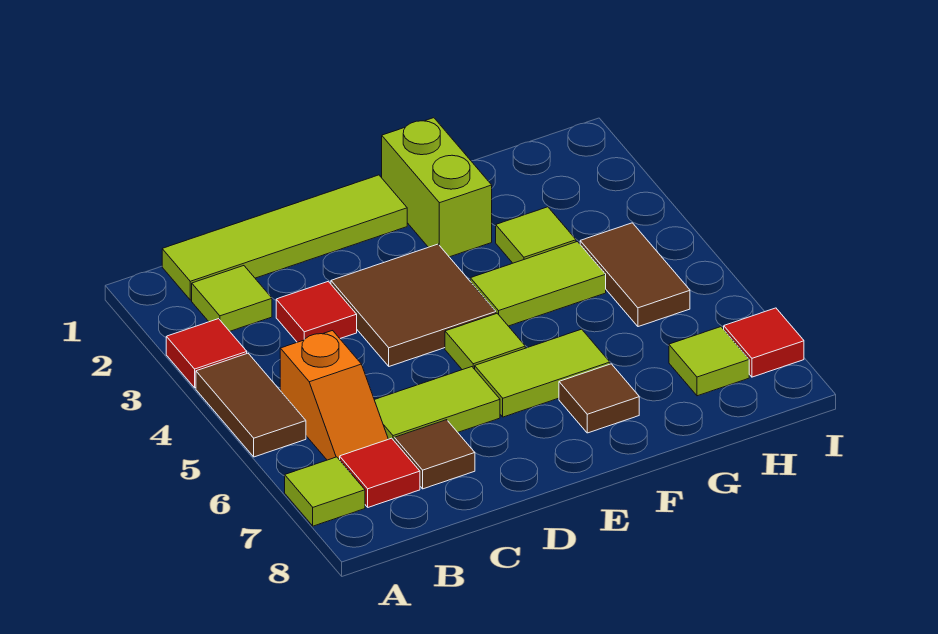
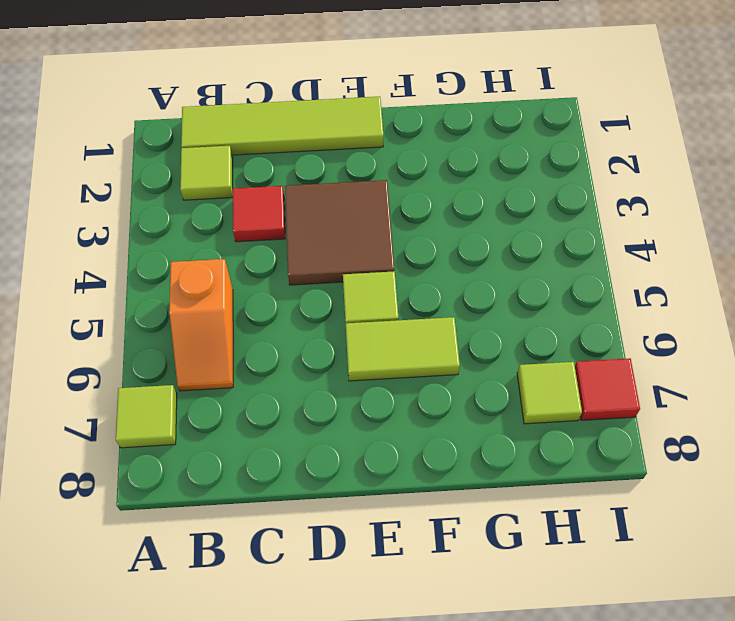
none -> red 1x1 tile [166,319,247,388]
none -> brown 1x2 tile [196,353,306,457]
none -> red 1x1 tile [340,438,420,507]

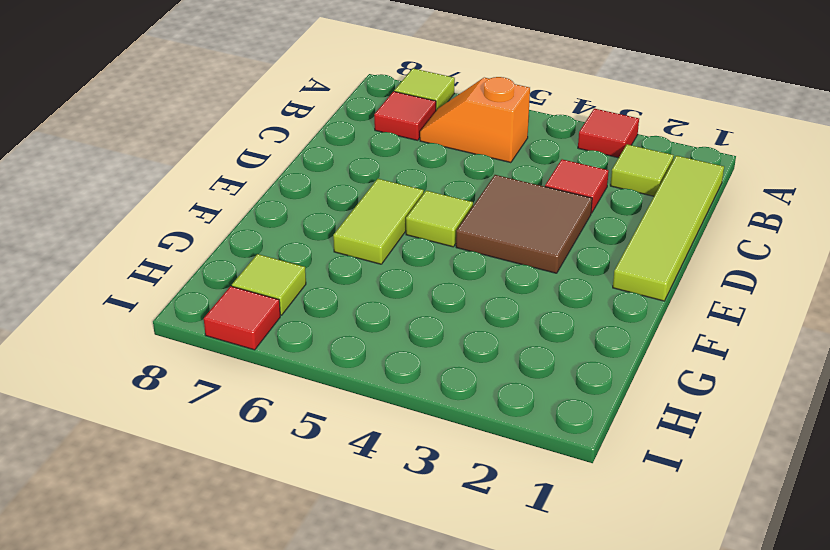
none -> brown 1x2 tile [196,353,306,457]
none -> lime 1x2 tile [375,367,500,440]
none -> brown 1x1 tile [394,420,475,489]

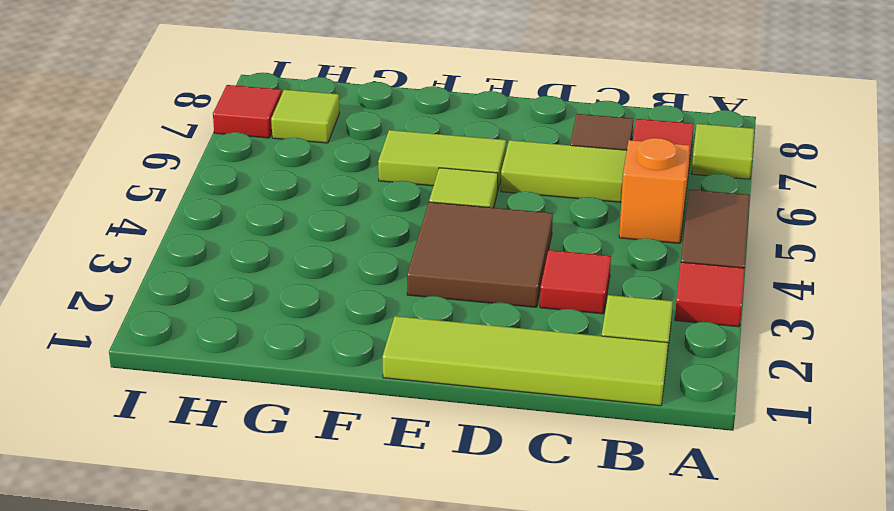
none -> lime 1x2 brick [382,118,492,257]
none -> lime 1x2 tile [470,242,606,326]
none -> brown 1x1 tile [559,364,639,433]

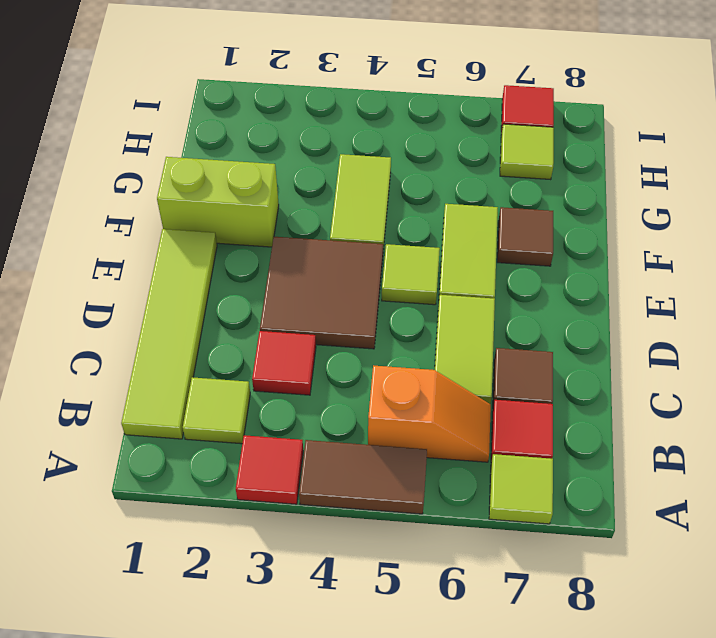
none -> lime 1x1 tile [496,207,576,263]
none -> brown 1x2 tile [580,223,690,327]

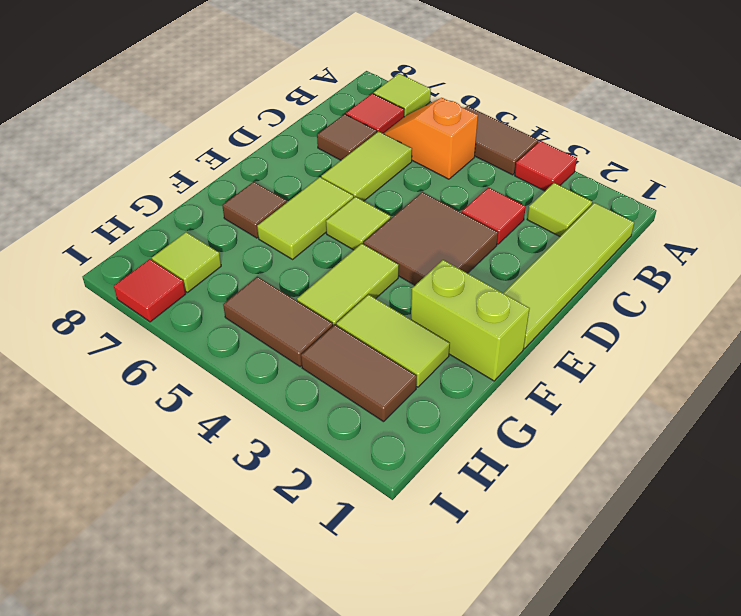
lime 1x2 tile [336,295,450,387] -> lime 1x1 tile [496,207,576,263]
brown 1x2 tile [301,325,417,422] -> none

